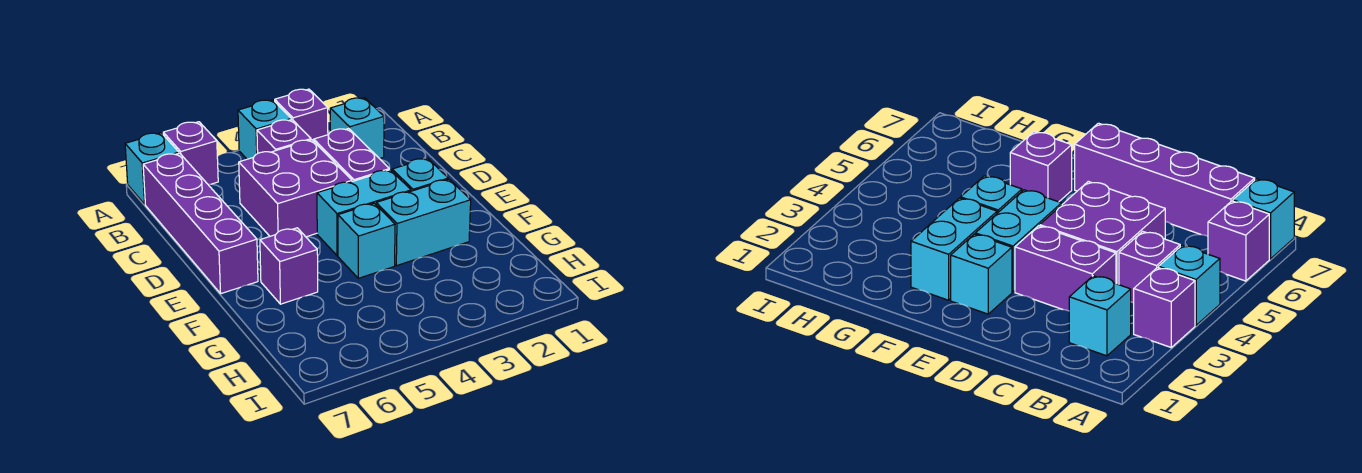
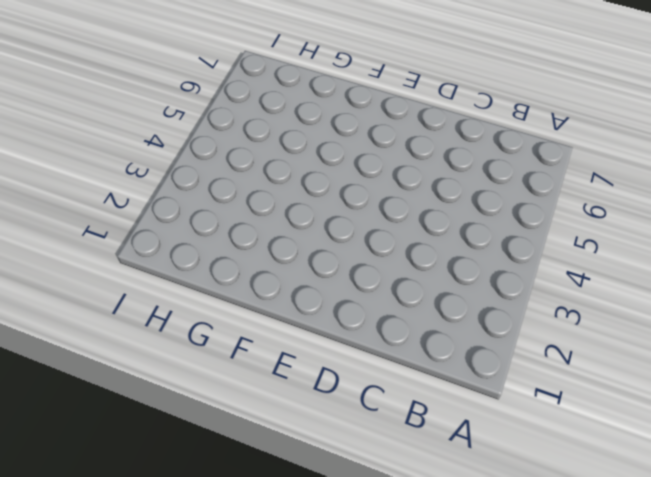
none -> purple 1x1 brick [275,89,328,141]
none -> cyan 1x1 brick [238,100,291,159]
none -> purple 1x1 brick [163,122,218,184]

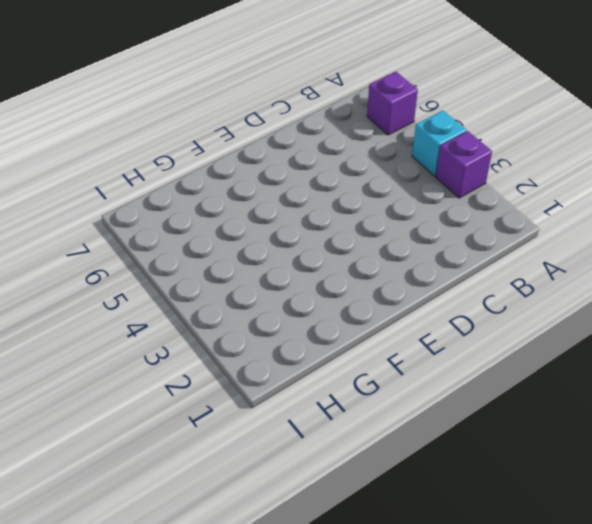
none -> cyan 1x1 brick [125,133,179,204]
none -> cyan 1x1 brick [330,98,384,159]
none -> purple 1x1 brick [257,120,311,153]

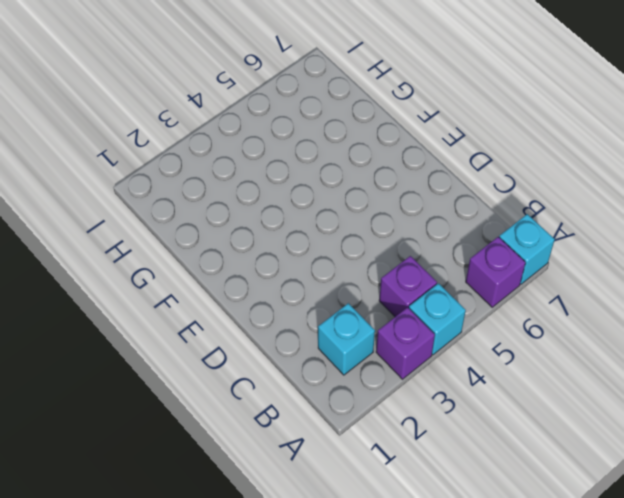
none -> purple 1x4 brick [143,153,258,294]
none -> purple 1x2 brick [314,128,389,182]
none -> purple 2x2 brick [239,140,352,237]

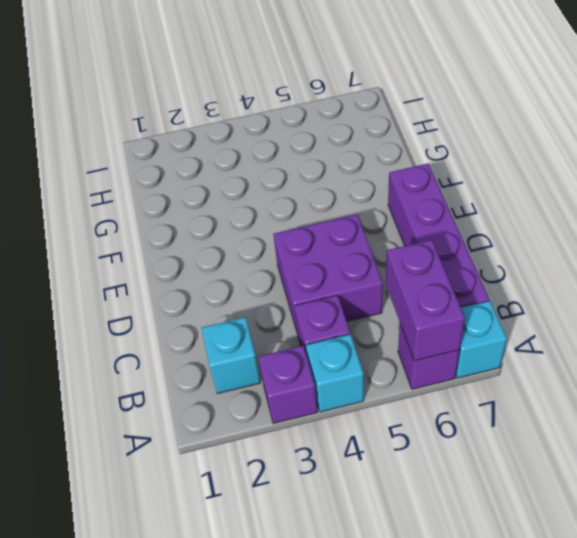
purple 1x2 brick [386,240,465,361] -> purple 1x2 brick moved to [314,128,389,182]
none -> cyan 1x1 brick [392,158,448,191]
none -> cyan 1x2 brick [317,170,411,256]
none -> cyan 1x2 brick [376,179,471,266]

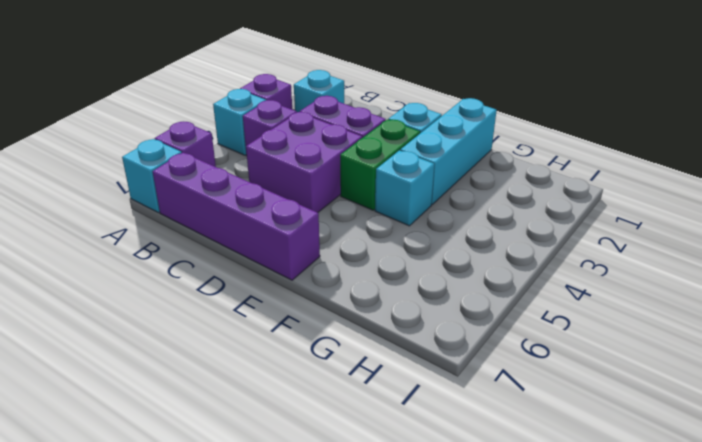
green 1x2 brick [340,120,420,210] -> cyan 1x2 brick [317,170,411,256]
cyan 1x3 brick [400,98,497,204] -> cyan 1x2 brick [376,179,471,266]
none -> purple 1x1 brick [260,228,318,304]

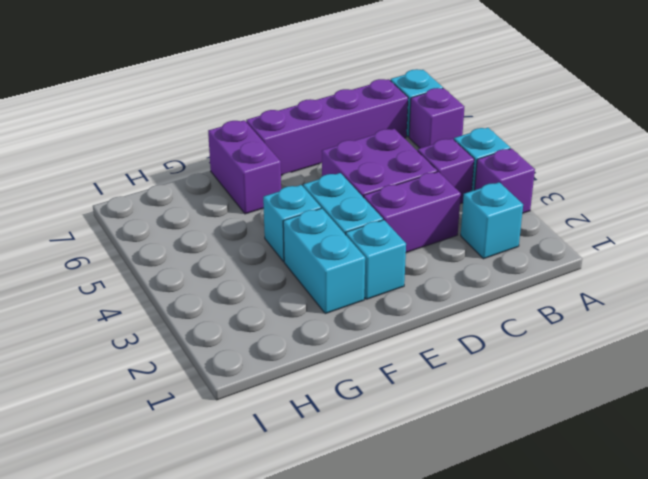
purple 1x2 brick [208,120,281,214] -> purple 1x1 brick [260,228,318,304]

